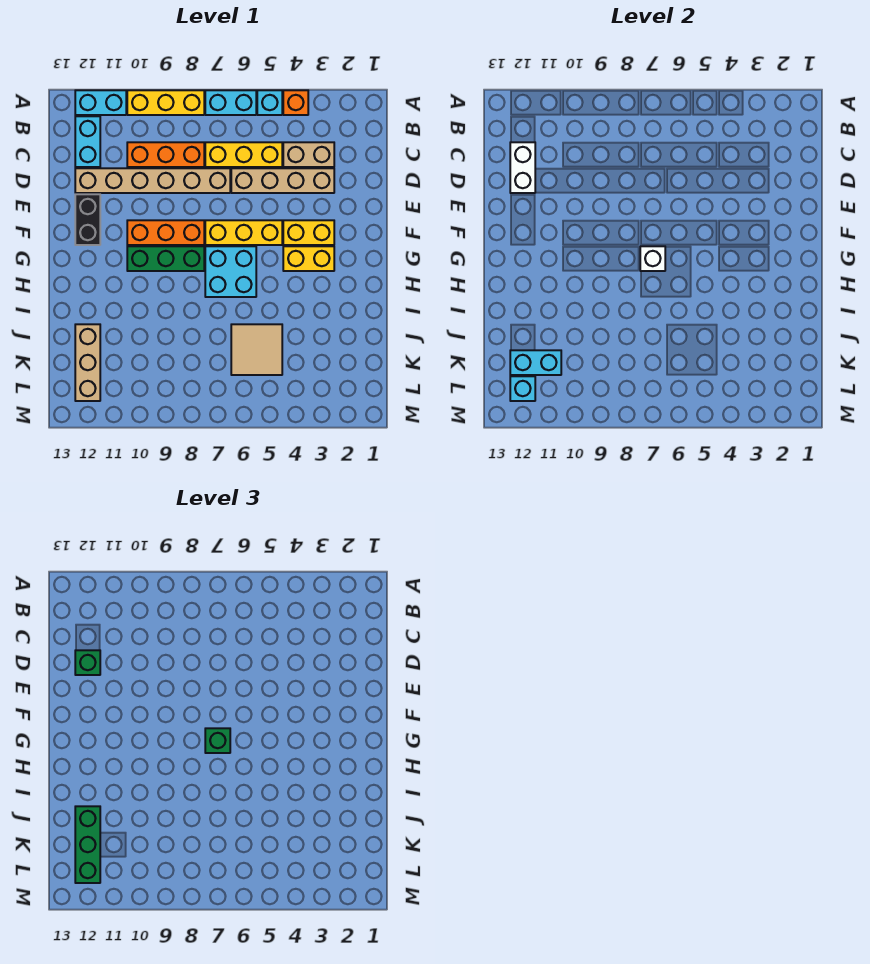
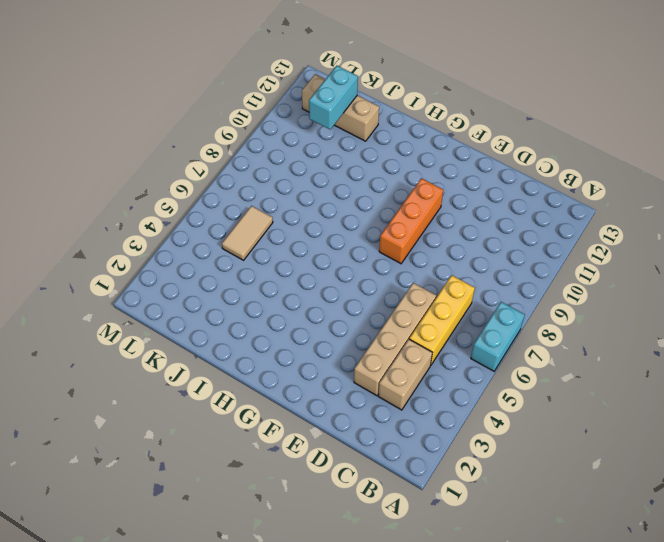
tan 1x2 tile [222,206,273,260] -> tan 2x2 tile [231,324,282,375]
none -> orange 1x1 brick [283,90,308,115]
none -> cyan 1x1 brick [257,90,282,115]
none -> yellow 1x3 brick [127,90,204,115]

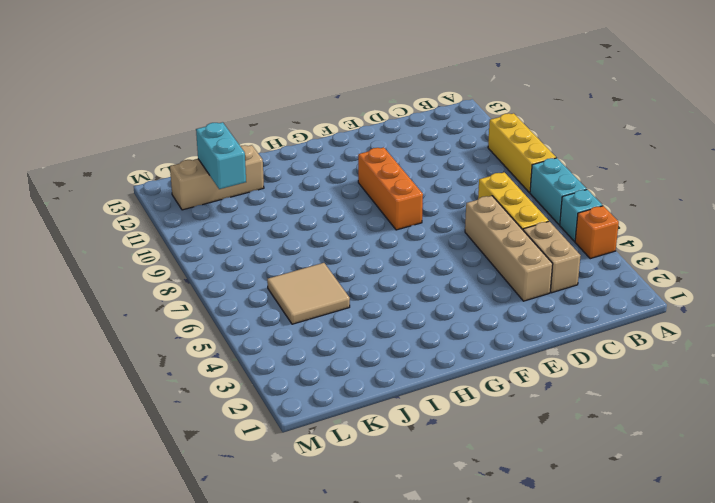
none -> cyan 1x2 brick [75,90,126,115]
none -> cyan 1x2 brick [75,116,100,167]
none -> orange 1x3 brick [127,142,204,167]

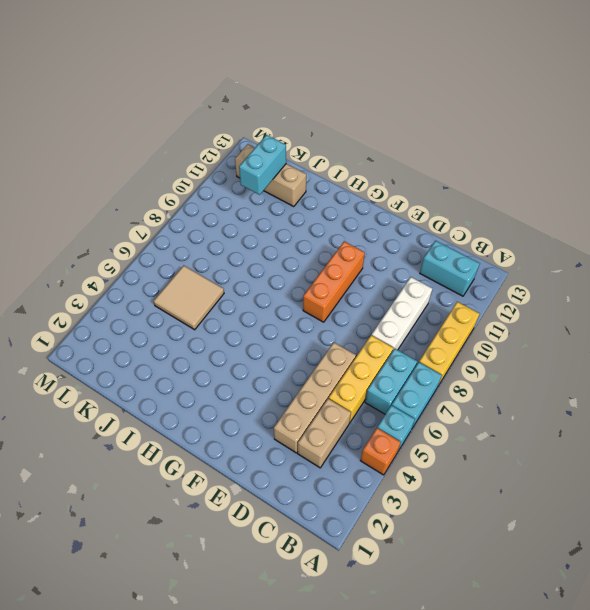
cyan 1x2 brick [365,349,417,414] -> cyan 1x2 brick moved to [75,90,126,115]
white 1x3 brick [372,277,432,350] -> orange 1x3 brick [127,142,204,167]
none -> tan 1x6 brick [75,168,230,193]
none -> black 1x2 brick [75,194,100,245]
none -> yellow 1x2 brick [283,220,334,245]

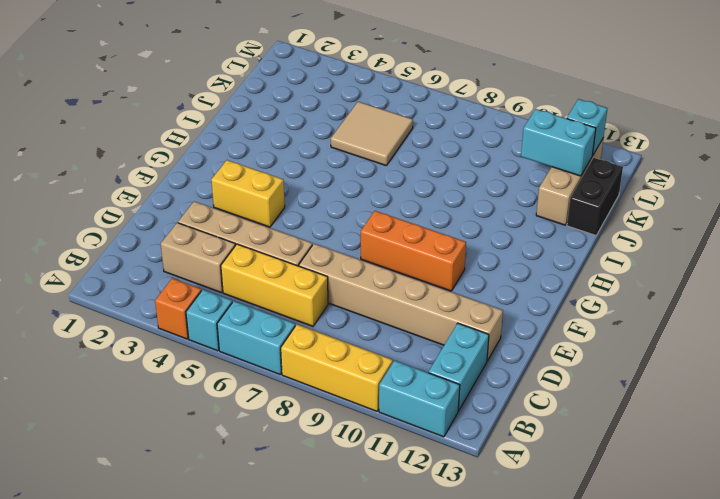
black 1x2 brick [567,158,623,235] -> black 1x2 brick moved to [75,194,100,245]
none -> orange 1x3 brick [127,142,204,167]
none -> yellow 1x3 brick [205,220,282,245]
none -> yellow 1x2 brick [283,246,334,271]

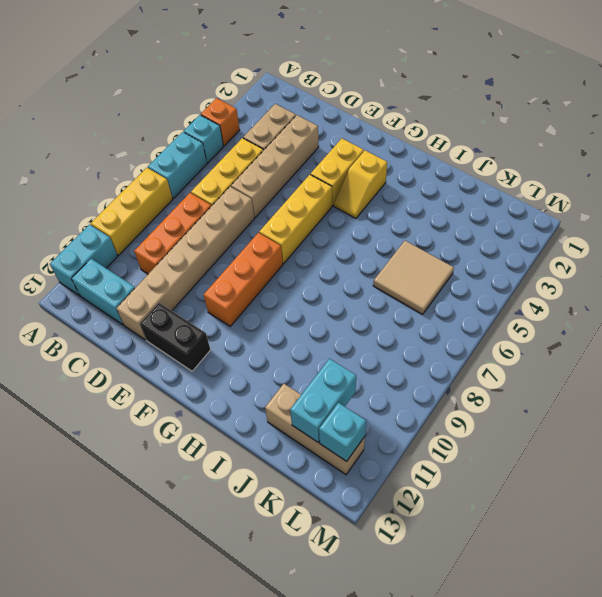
yellow 1x2 slope [334,150,387,218] -> yellow 1x2 brick [283,246,334,271]
none -> cyan 2x2 brick [205,246,256,297]
none -> green 1x3 brick [127,246,204,271]
none -> white 1x2 brick [510,142,535,193]

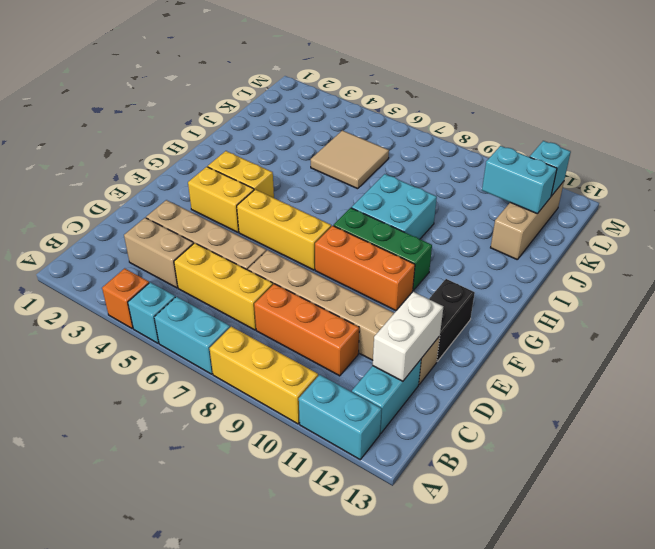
cyan 2x2 brick [351,174,437,239] -> cyan 2x2 brick moved to [205,246,256,297]
none -> white 1x1 brick [640,246,665,271]
none -> green 1x1 brick [75,650,100,675]
none -> green 1x1 brick [205,728,230,753]

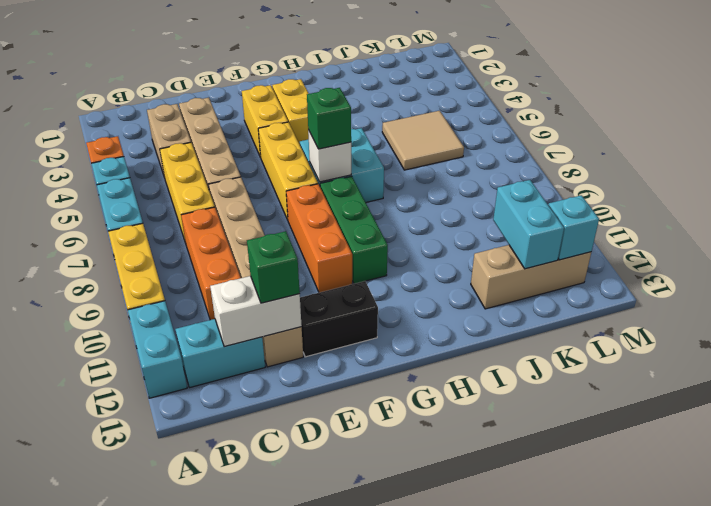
none -> green 1x3 brick [75,806,100,883]

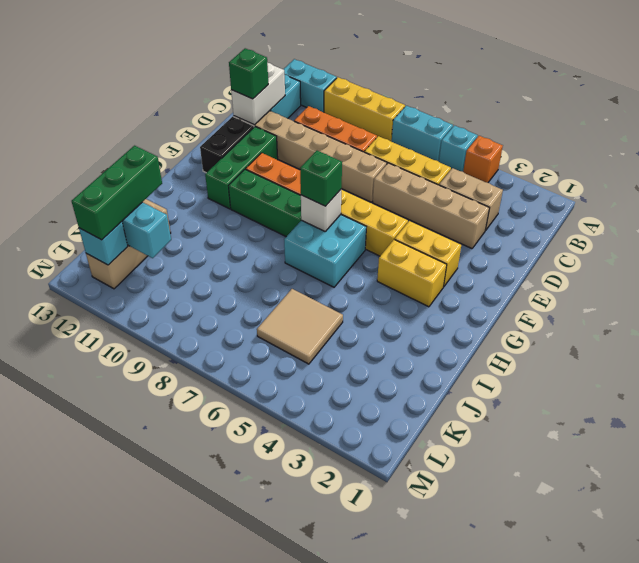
green 1x3 brick [205,127,278,209] -> none

